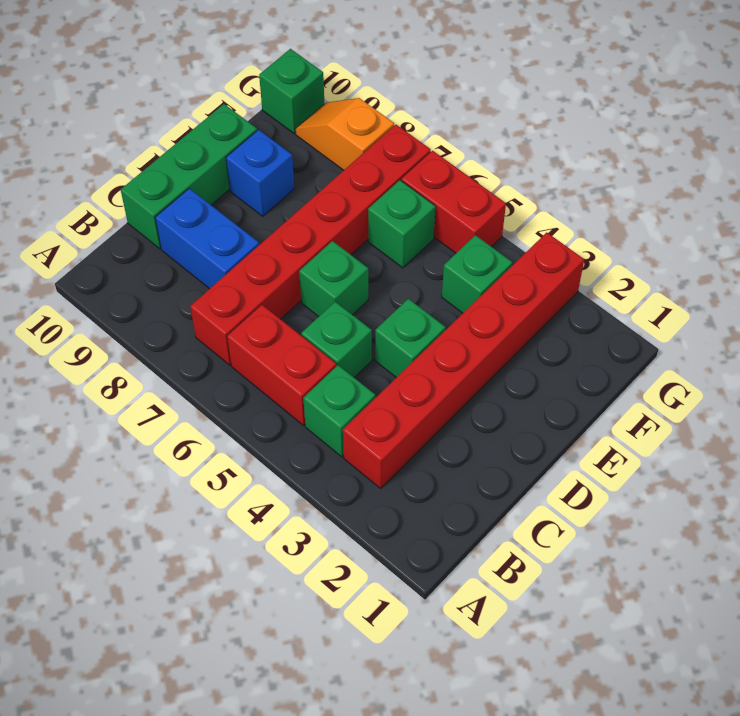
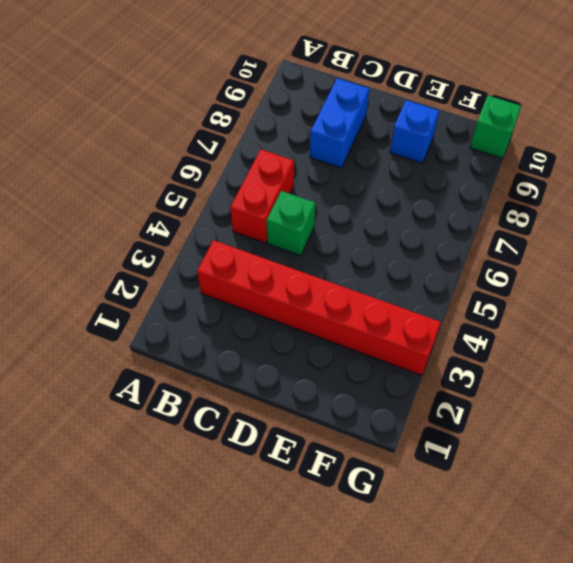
none -> green 1x1 brick [303,365,375,457]
none -> red 1x6 brick [190,125,431,365]
none -> green 1x3 brick [121,104,257,249]

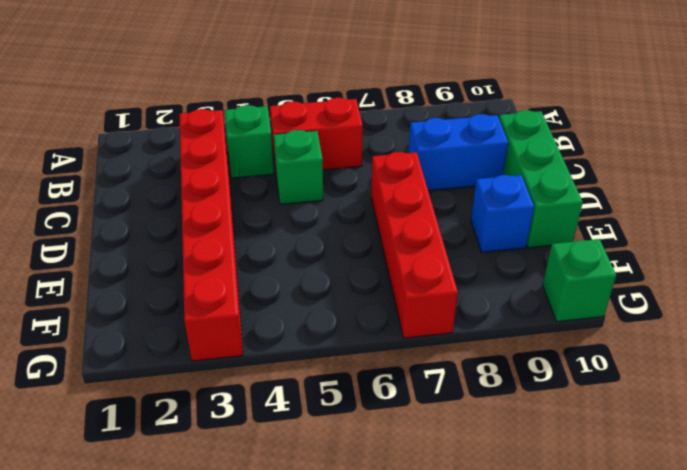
red 1x4 brick [371,152,458,338] -> red 1x6 brick [190,125,431,365]
none -> green 1x1 brick [375,299,445,378]
none -> green 1x1 brick [299,241,368,317]
none -> green 1x1 brick [442,235,512,313]

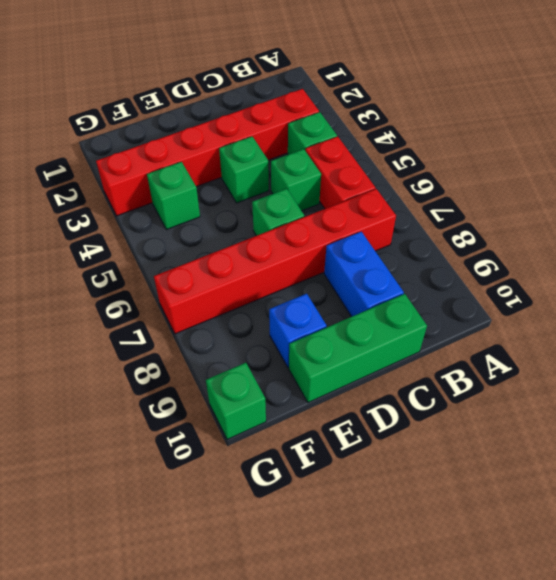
none -> green 1x1 brick [368,180,435,268]
none -> red 1x2 brick [401,151,506,253]
none -> orange 1x2 slope [296,98,394,170]

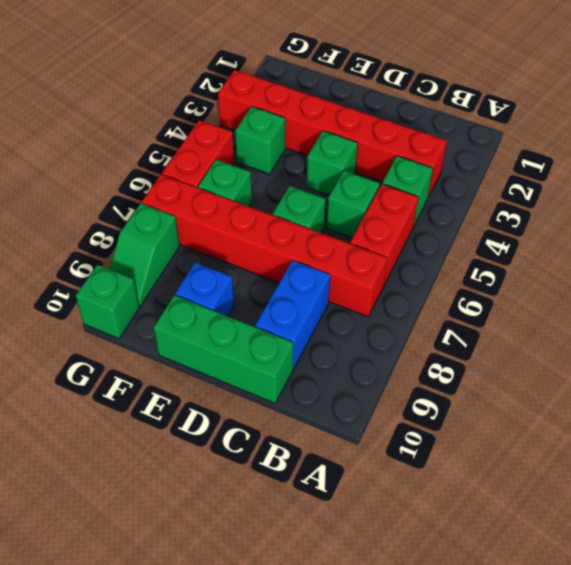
green 1x2 slope [110,203,180,306] -> orange 1x2 slope [296,98,394,170]

